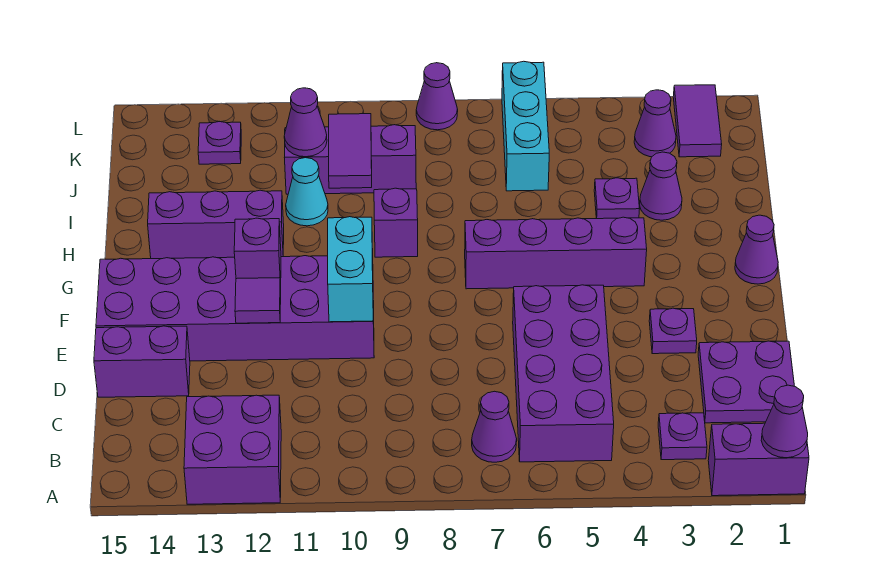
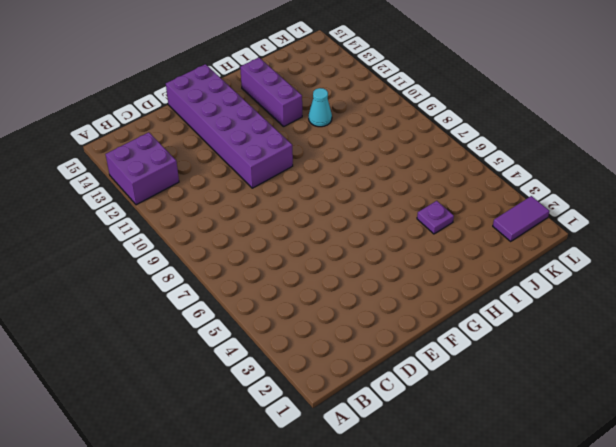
none -> purple 1x2 brick [708,423,809,496]
none -> purple 1x1 plate [658,413,707,460]
none -> purple 2x4 brick [513,285,614,462]

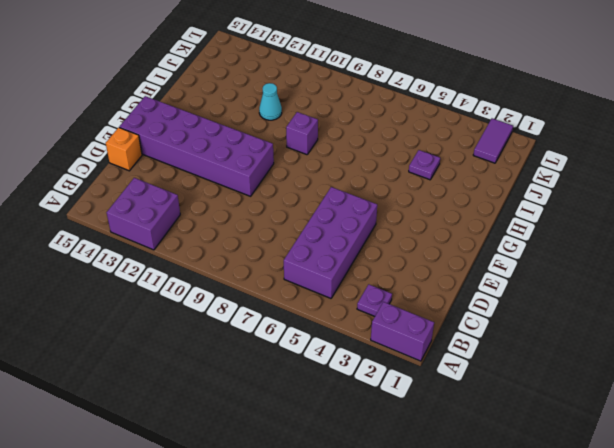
orange 1x1 brick [106,128,142,171] -> purple 1x2 brick [94,326,190,397]
none -> purple 1x1 cone [472,391,517,462]
none -> purple 2x2 plate [698,341,794,423]
none -> purple 1x1 plate [649,308,697,354]

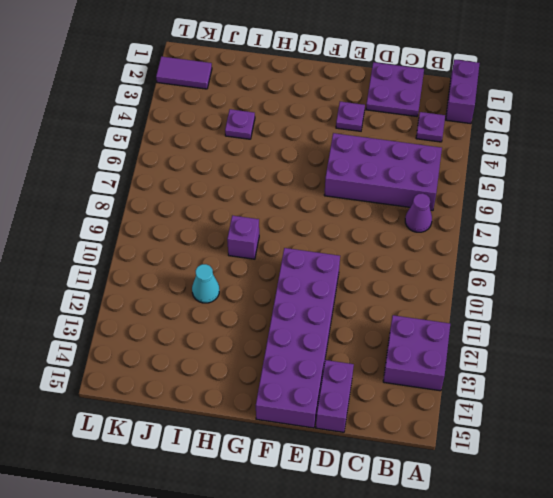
none -> purple 1x1 cone [735,215,778,284]
none -> purple 1x4 brick [465,217,647,289]
none -> purple 1x3 brick [148,190,284,259]

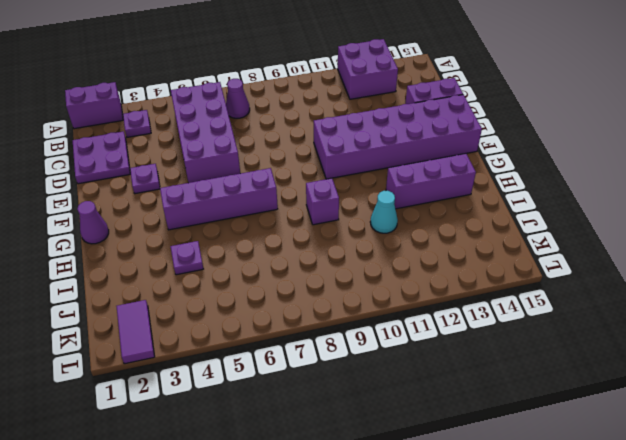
none -> purple 1x1 cone [640,152,682,220]
none -> cyan 1x3 brick [502,61,549,191]
none -> purple 1x3 brick [285,125,416,194]

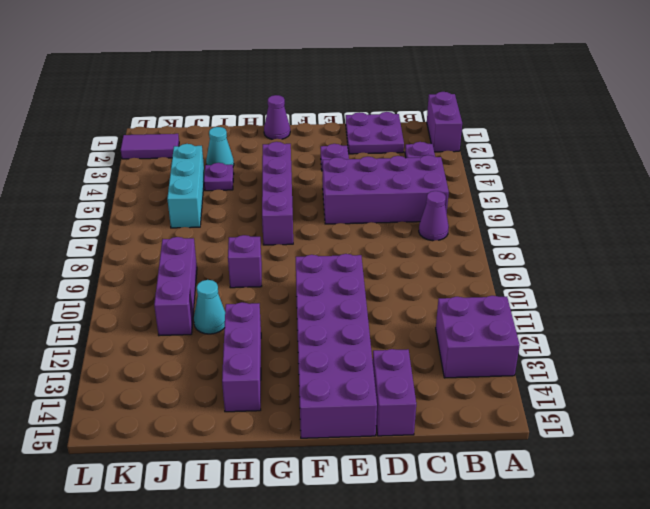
cyan 1x1 cone [206,127,234,166] -> purple 1x1 cone [640,152,682,220]
cyan 1x3 brick [167,144,204,228] -> cyan 1x3 brick turned to [502,61,549,191]
none -> purple 1x1 cone [634,90,676,157]
none -> purple 1x1 plate [198,121,241,164]
none -> purple 1x1 cone [416,63,458,130]

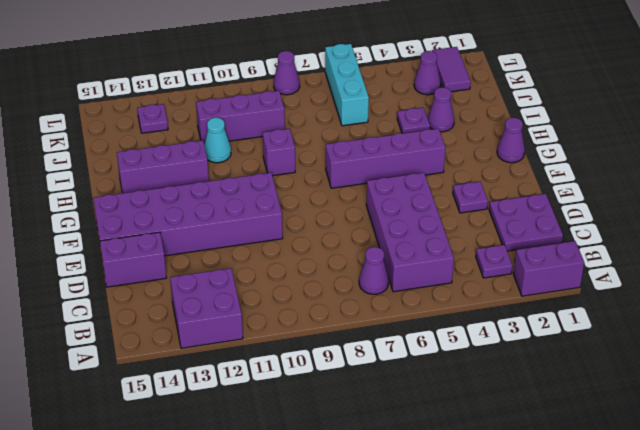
none -> purple 1x1 cone [761,385,808,458]
none -> cyan 1x2 brick [328,217,373,322]
none -> purple 1x1 tile [235,278,281,323]

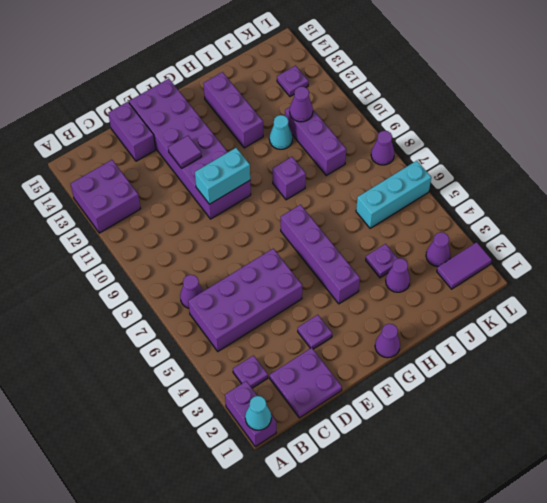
cyan 1x1 cone [245,396,271,430] -> purple 1x1 cone [761,385,808,458]
none -> purple 1x1 brick [234,218,281,286]
none -> purple 1x2 tile [329,114,372,188]

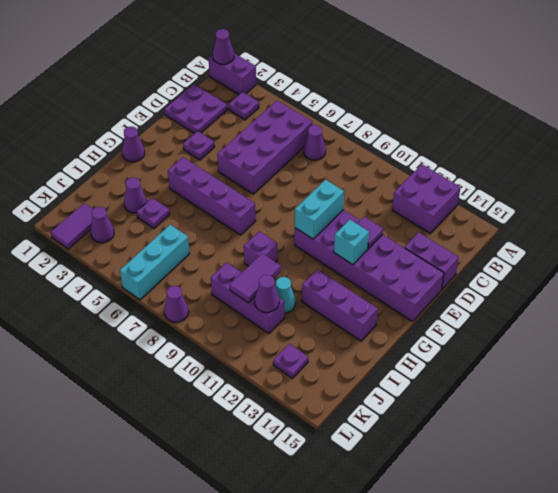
cyan 1x1 brick [334,220,369,265] -> purple 1x1 brick [234,218,281,286]

